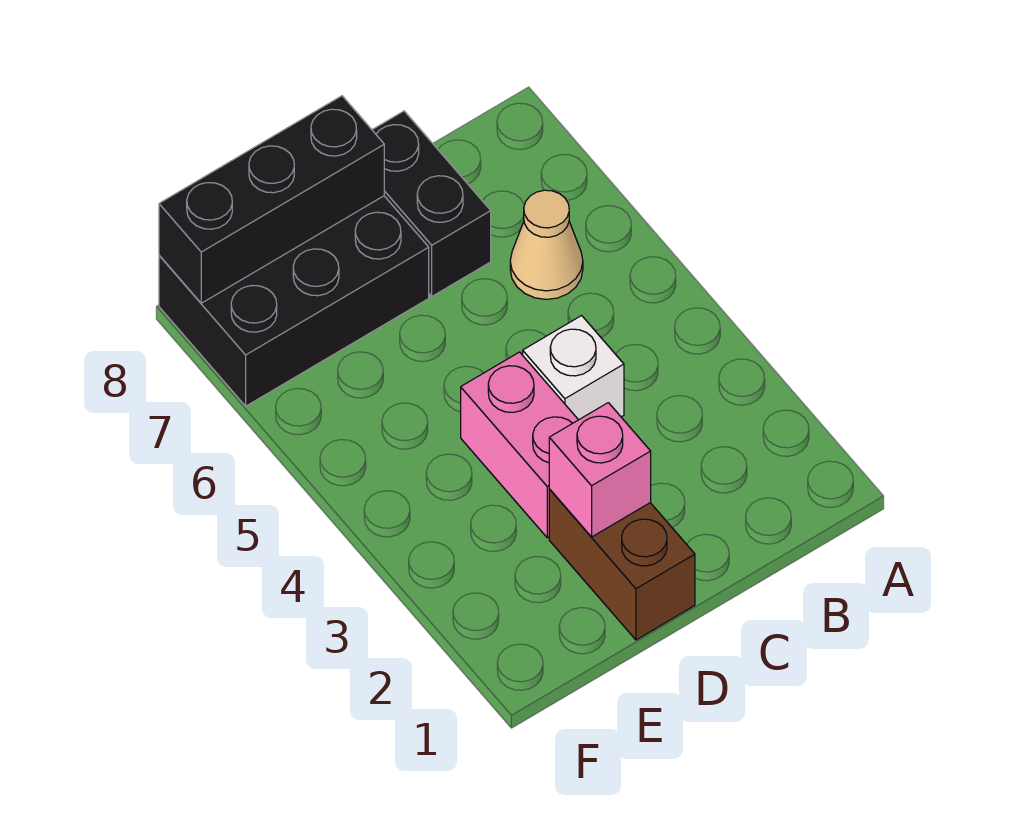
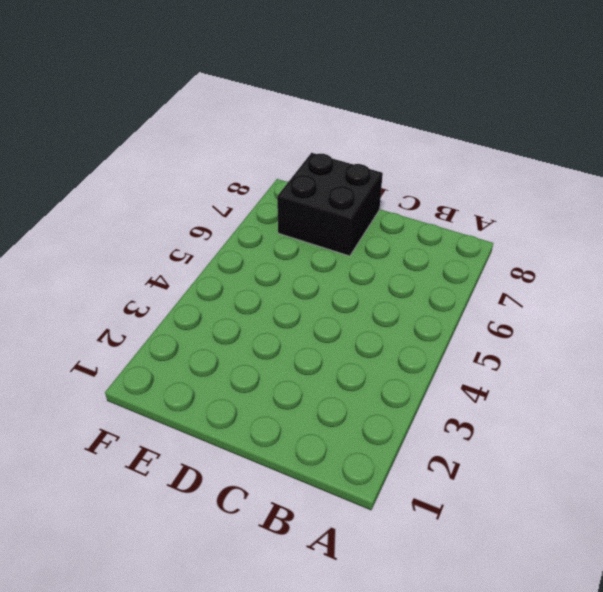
black 2x2 brick [277,153,383,256] -> black 2x3 brick [159,196,429,406]
none -> tan 1x1 cone [510,190,583,299]
none -> white 1x1 brick [523,316,624,420]

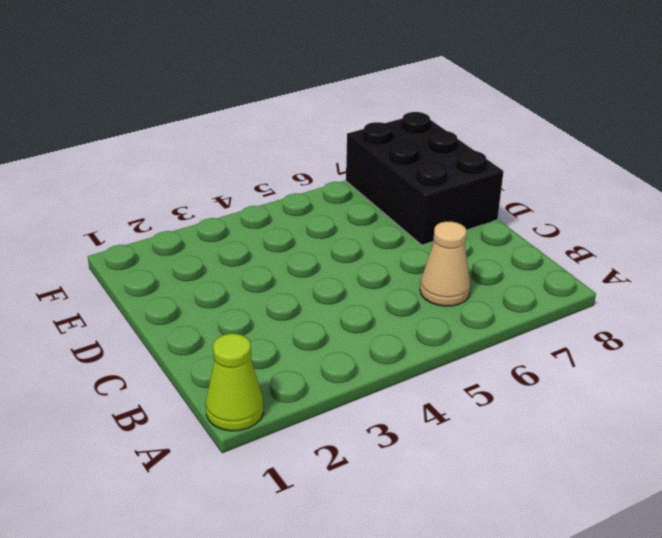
lime 1x1 cone [206,334,263,431] -> none
none -> white 1x1 brick [523,316,624,420]
none -> black 1x2 brick [372,111,491,296]

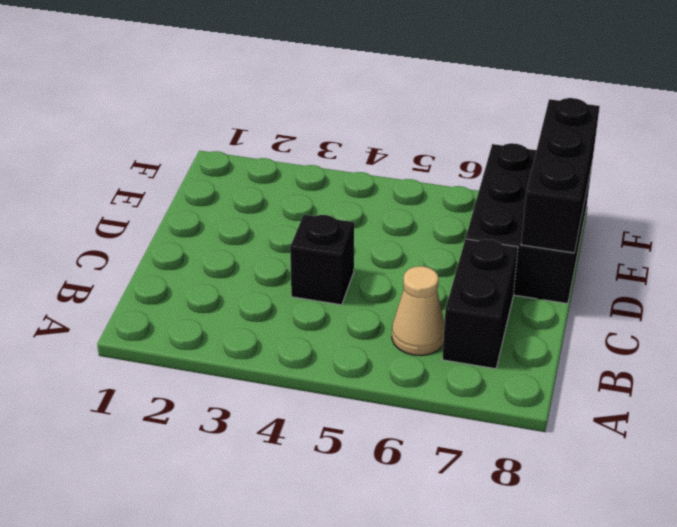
black 1x2 brick [442,239,518,369] -> black 1x2 brick turned to [372,111,491,296]
black 1x1 brick [290,215,354,305] -> white 1x1 brick [523,316,624,420]
none -> brown 1x2 brick [549,489,695,640]
none -> pink 1x2 brick [461,352,578,538]

